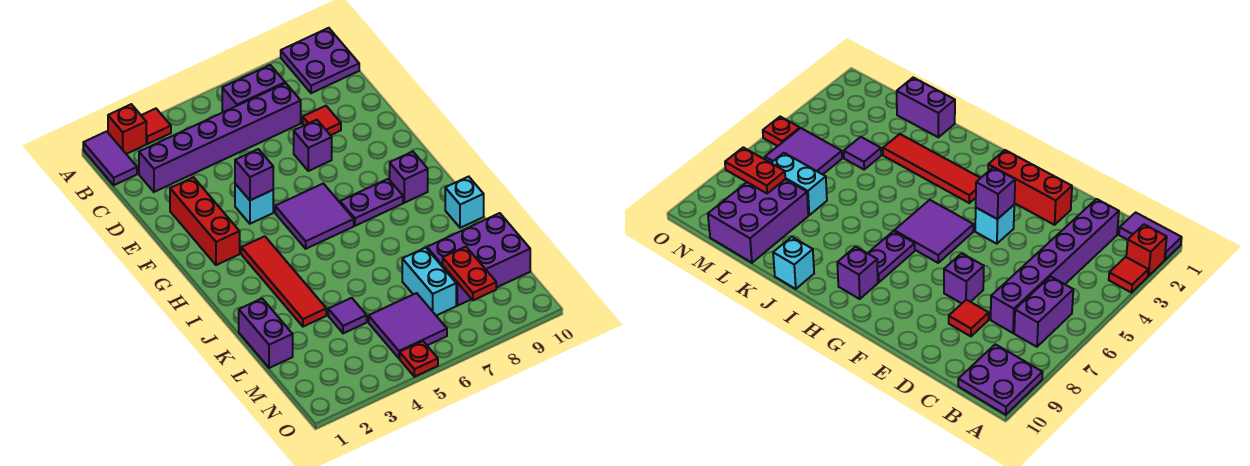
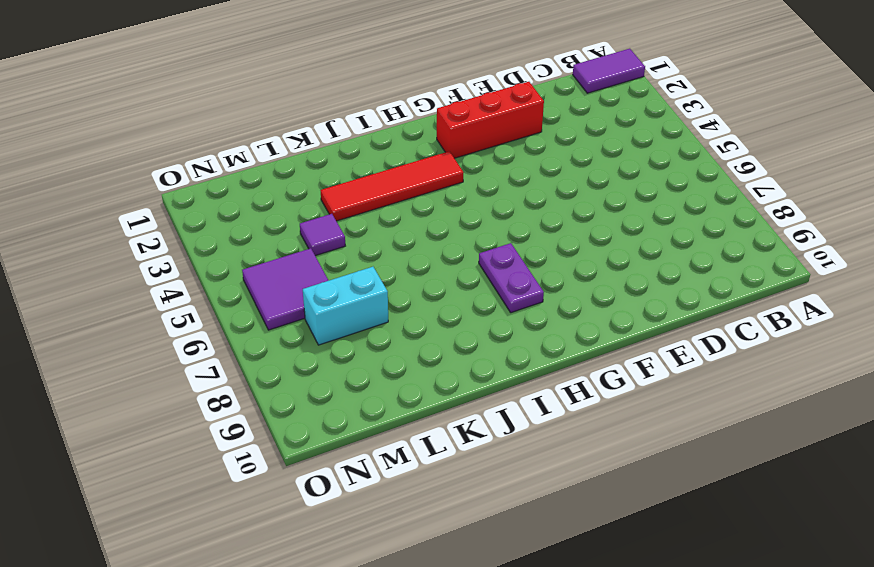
none -> red 1x1 brick [108,104,146,154]
none -> red 1x1 tile [141,109,171,144]
none -> purple 2x2 plate [281,28,359,93]

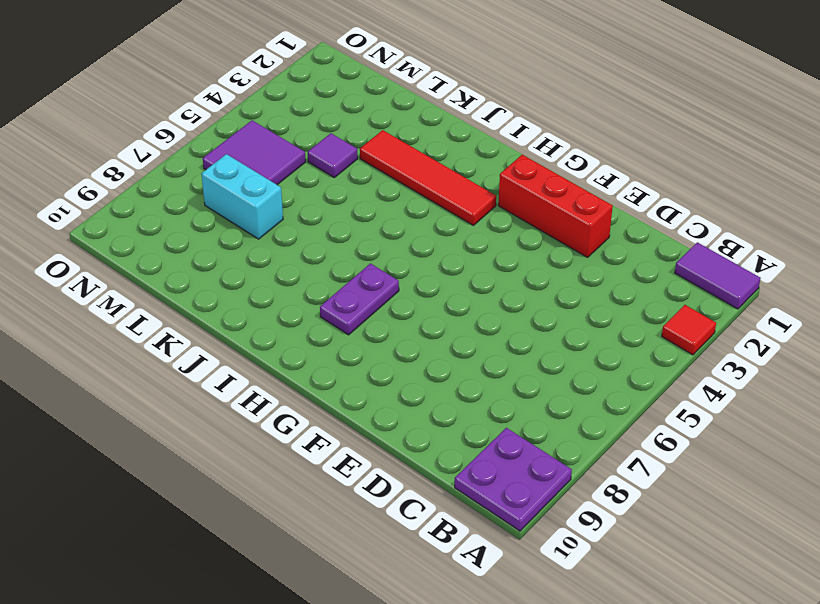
none -> red 1x1 brick [108,104,146,154]
none -> purple 1x2 brick [222,65,285,112]
none -> purple 1x6 brick [139,83,301,192]

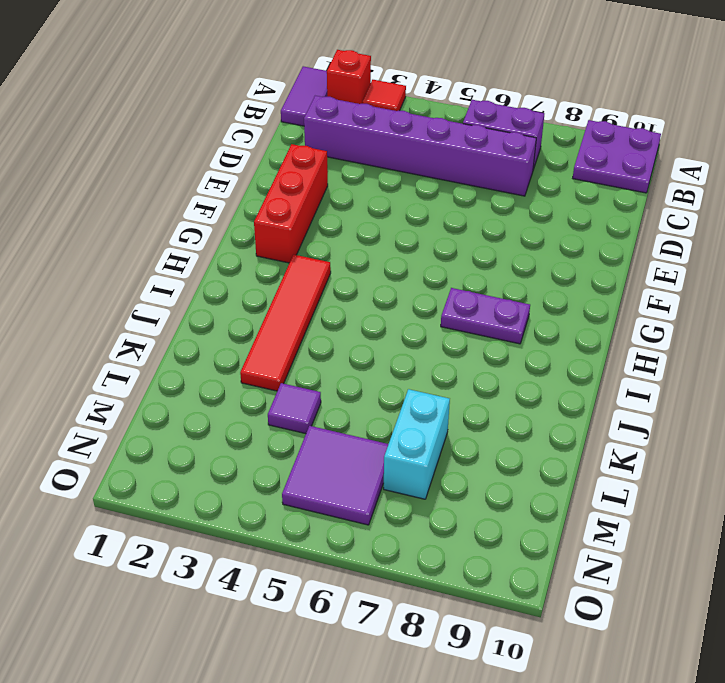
none -> red 1x1 tile [303,106,341,135]
none -> purple 1x1 brick [294,120,332,171]
none -> cyan 1x1 brick [235,184,273,224]

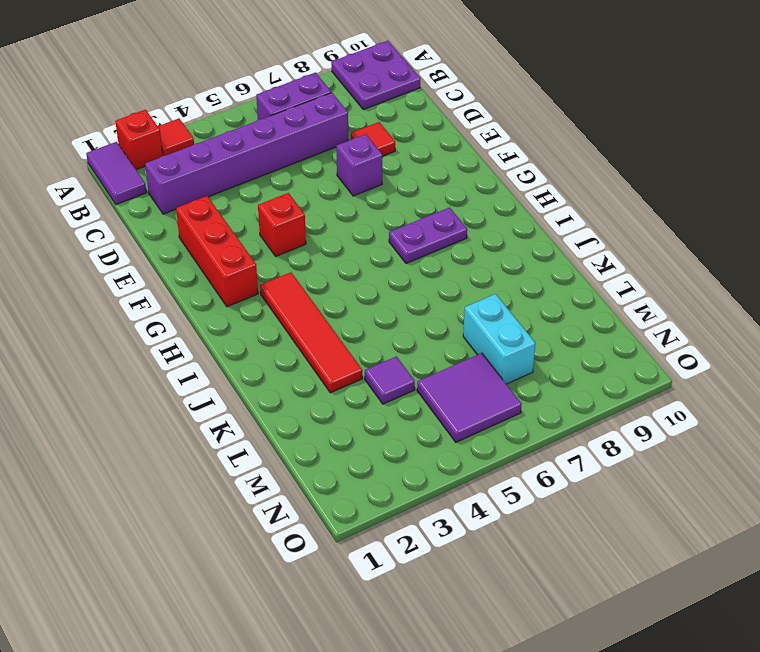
red 1x1 brick [258,193,306,256] -> cyan 1x1 brick [235,184,273,224]
none -> purple 2x2 tile [275,183,354,249]
none -> purple 1x1 brick [390,152,428,203]
none -> cyan 1x1 brick [445,177,484,228]

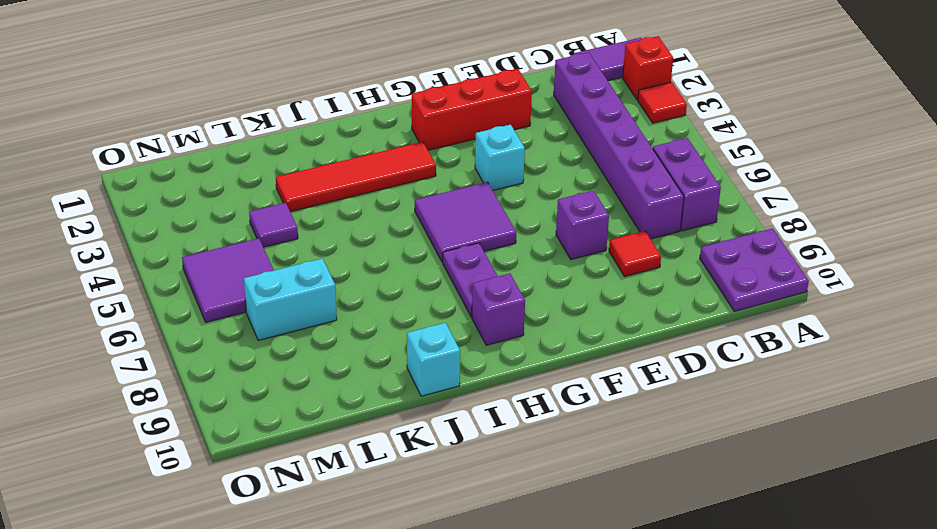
none -> purple 1x2 brick [239,299,293,368]
none -> purple 2x3 brick [427,213,530,306]
none -> red 1x1 plate [400,341,438,377]

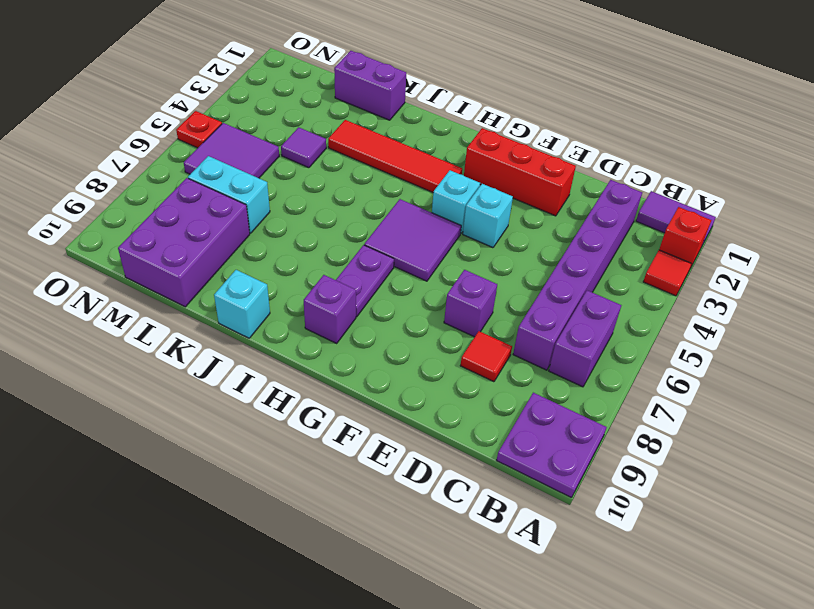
cyan 1x1 brick [432,170,480,233] -> none
none -> purple 1x1 brick [235,149,273,200]
none -> red 1x2 plate [443,247,496,300]

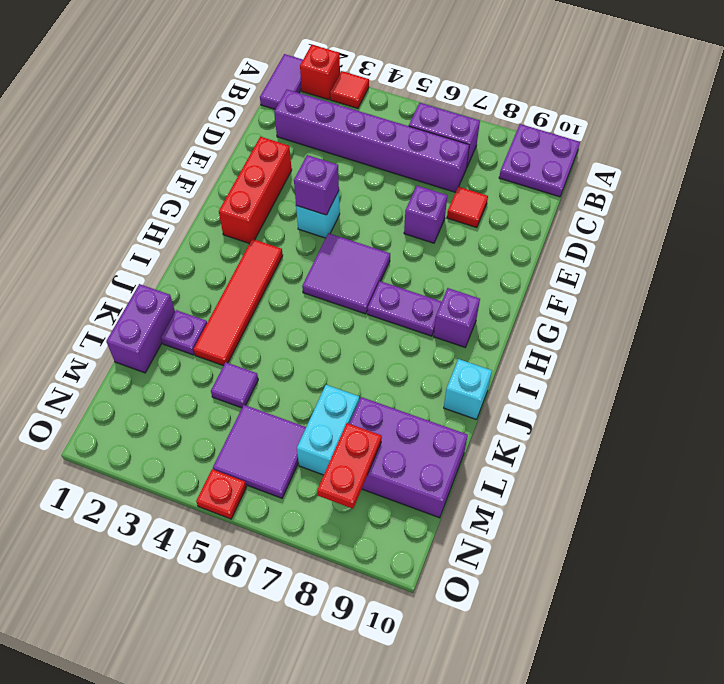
purple 1x1 plate [161,310,207,355] -> none

